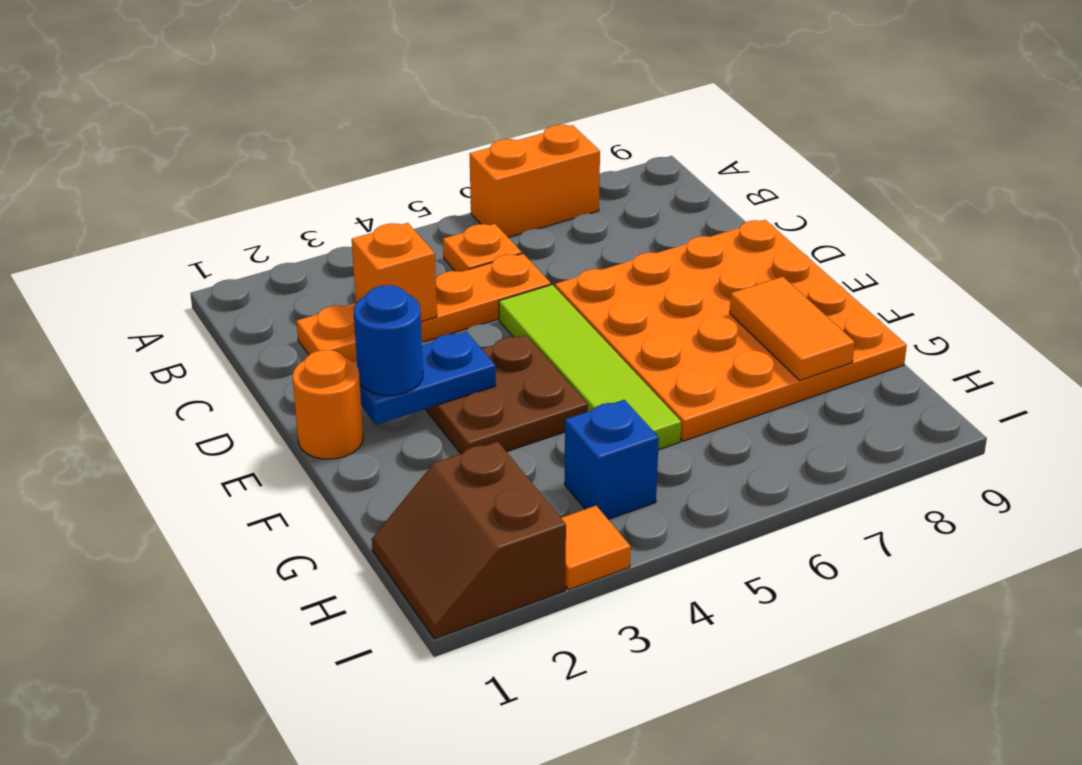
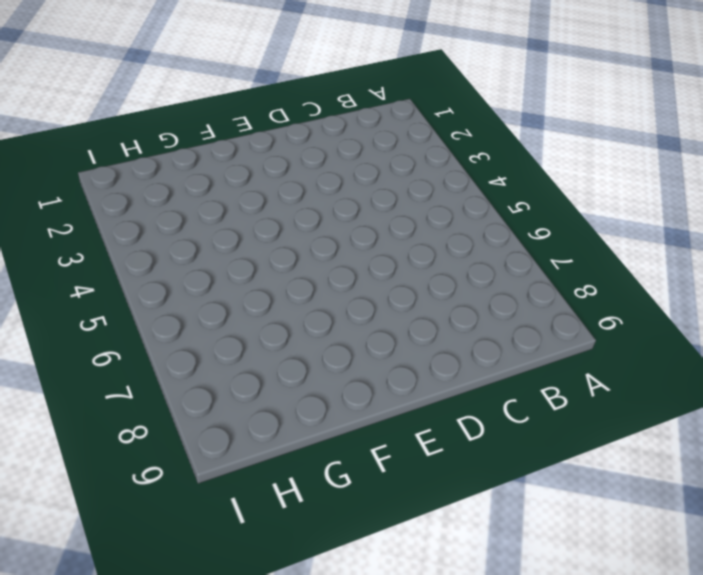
none -> orange 1x2 brick [470,125,600,237]
none -> orange 1x1 plate [443,224,522,272]
none -> orange 1x4 plate [297,254,551,363]

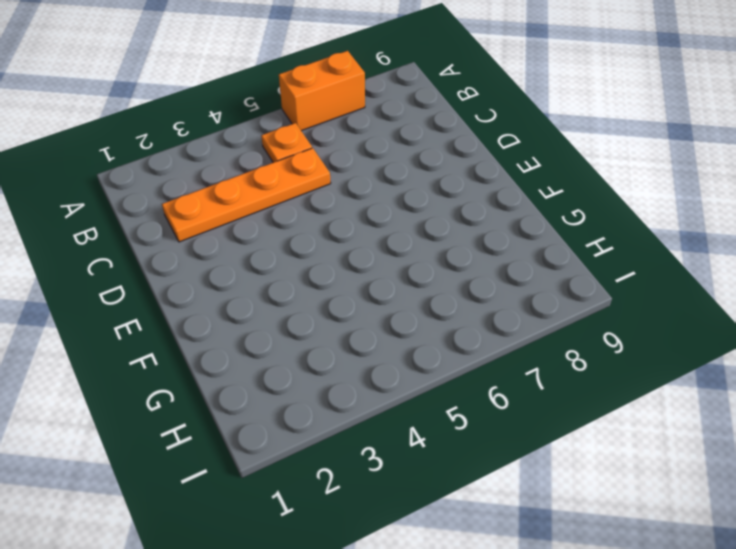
none -> lime 1x4 tile [499,285,681,450]
none -> orange 4x4 plate [555,220,907,441]
none -> orange 1x1 round brick [293,350,363,459]

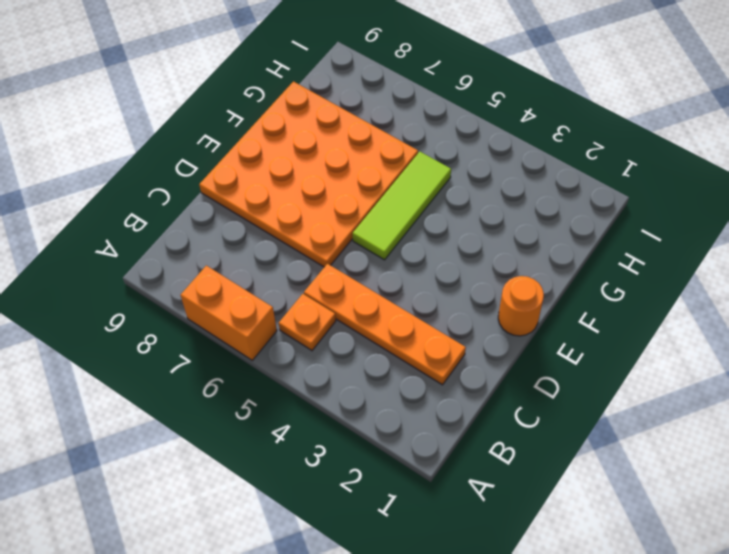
lime 1x3 tile [353,152,451,260] -> lime 1x4 tile [499,285,681,450]
none -> brown 2x2 plate [426,335,588,454]
none -> brown 2x2 slope [372,442,566,639]
none -> blue 1x1 brick [565,400,659,519]

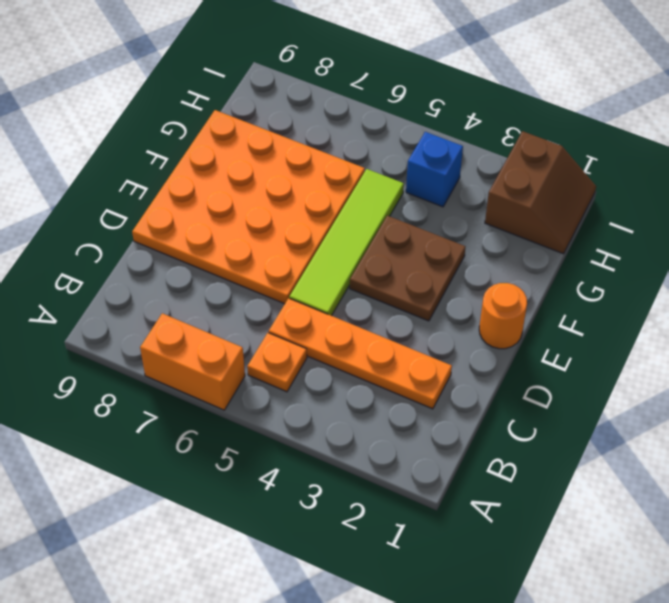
none -> orange 1x1 tile [561,506,631,590]
none -> orange 1x1 brick [352,223,437,322]
none -> blue 1x2 plate [360,332,496,425]

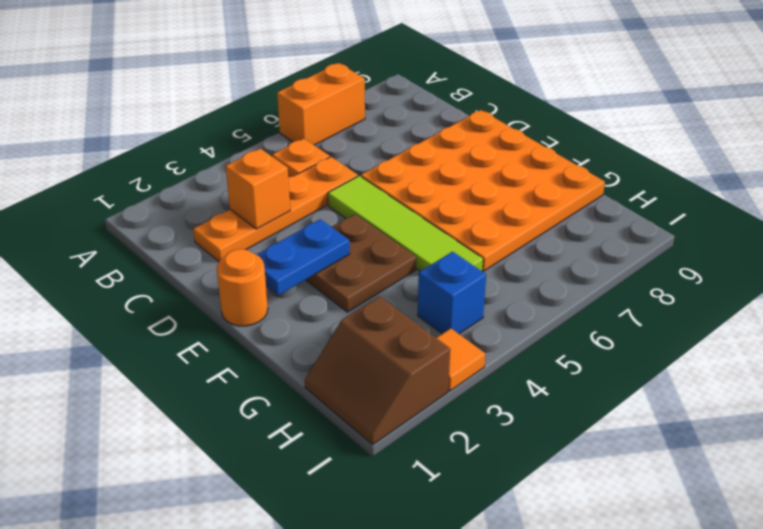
none -> orange 1x2 tile [730,277,855,380]
none -> blue 1x1 round brick [354,285,423,396]

